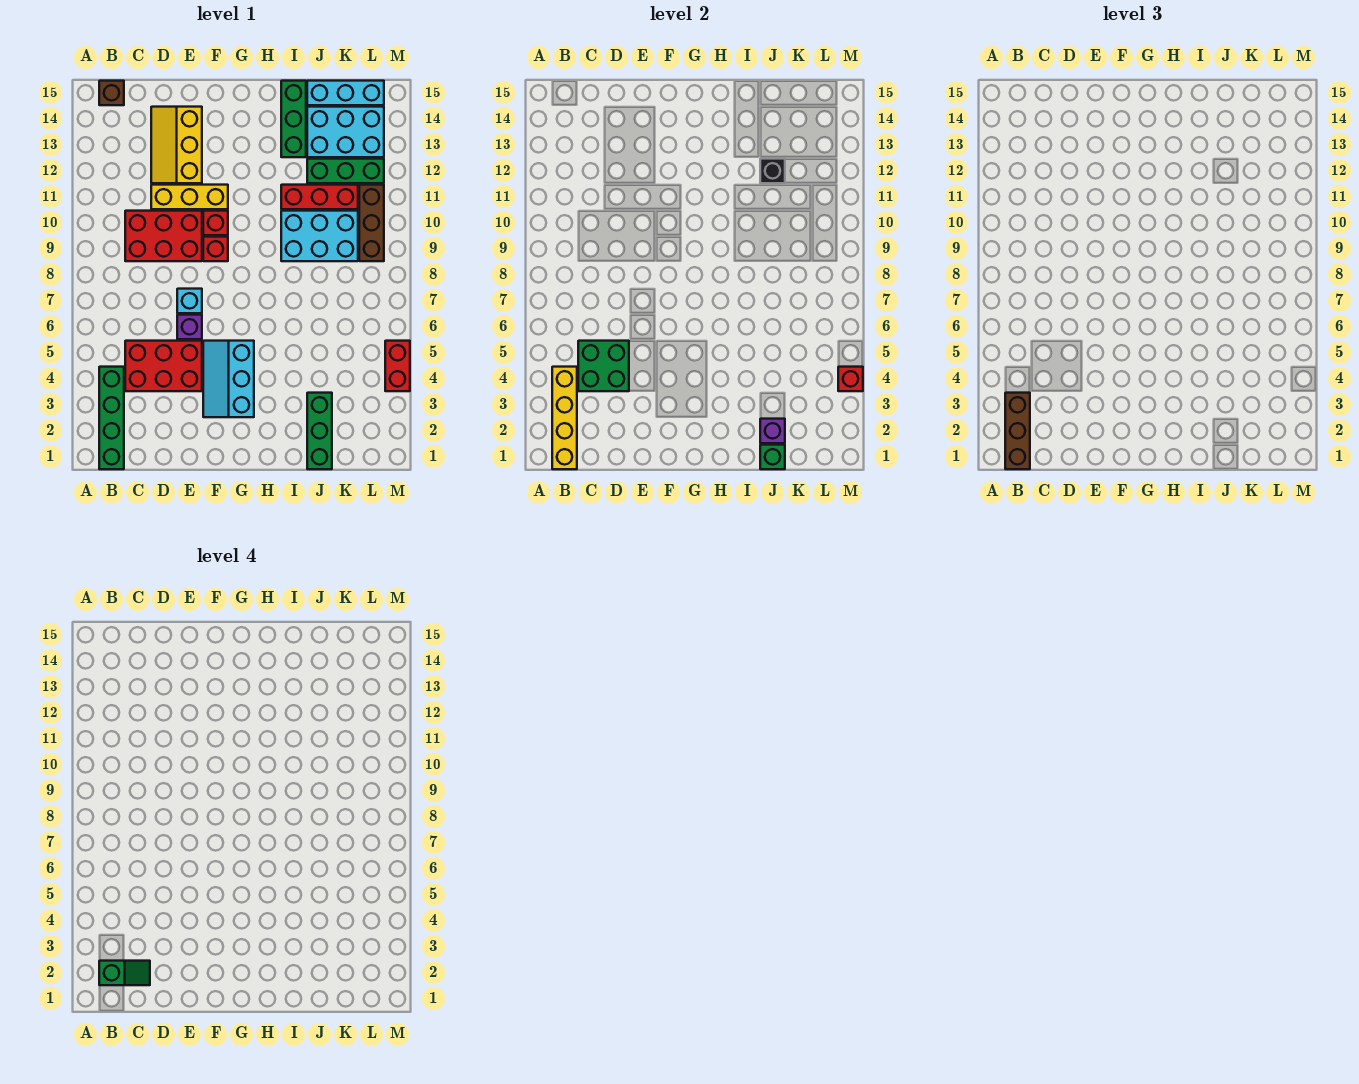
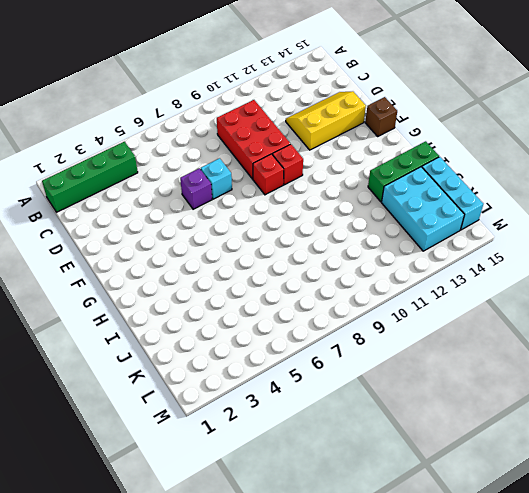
brown 1x1 brick [365,97,397,136] -> brown 1x1 brick moved to [99,81,124,105]
none -> red 2x3 brick [125,341,202,391]
none -> yellow 1x3 brick [151,185,228,209]
none -> cyan 2x3 slope [203,341,254,417]

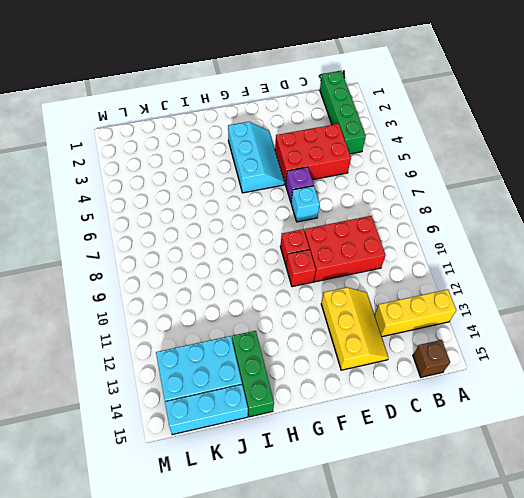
yellow 1x3 brick [374,289,456,337] -> yellow 1x3 brick moved to [151,185,228,209]
none -> cyan 2x3 brick [281,211,358,261]
none -> red 1x3 brick [281,185,358,209]
none -> green 1x3 brick [307,393,332,469]

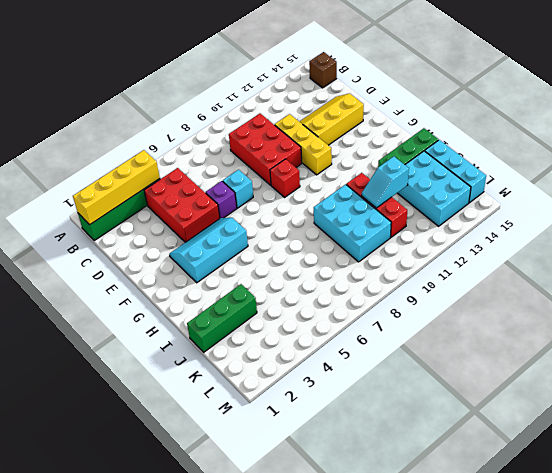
cyan 1x2 slope [362,156,409,208] -> black 1x1 brick [760,159,785,183]
none -> red 1x1 brick [203,211,228,235]
none -> green 1x3 brick [307,159,384,183]
none -> brown 1x3 brick [359,185,384,261]

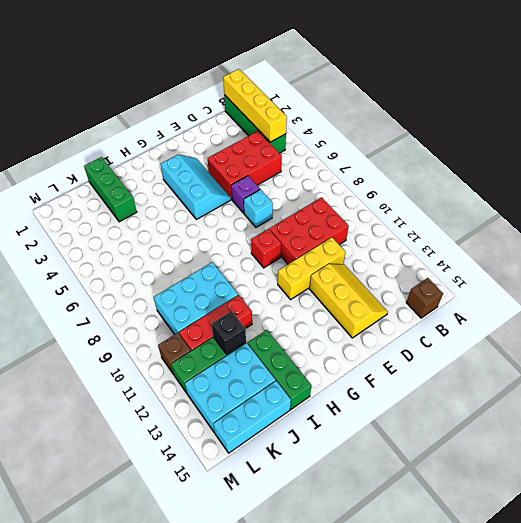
brown 1x1 brick [158,333,191,374] -> brown 1x3 brick [359,185,384,261]
none -> red 1x1 brick [203,211,228,235]
none -> red 1x2 brick [385,341,410,391]
none -> green 2x2 brick [578,341,629,391]

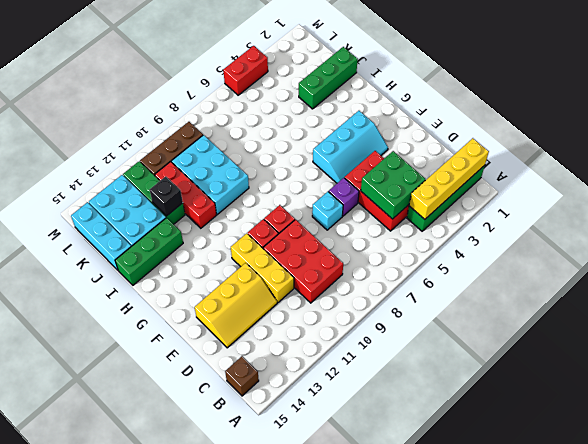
none -> green 1x1 brick [760,445,785,469]
none -> purple 1x1 brick [760,419,785,443]
none -> red 1x1 brick [838,367,863,391]

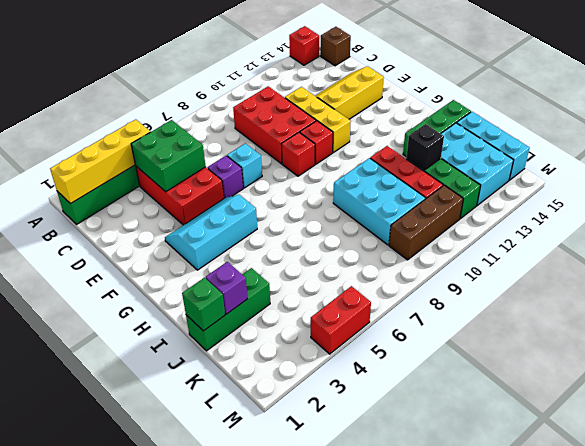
red 1x1 brick [289,26,319,65] -> red 1x1 brick moved to [838,367,863,391]
none -> brown 1x3 brick [1005,393,1030,469]
none -> green 1x2 slope [99,961,150,985]

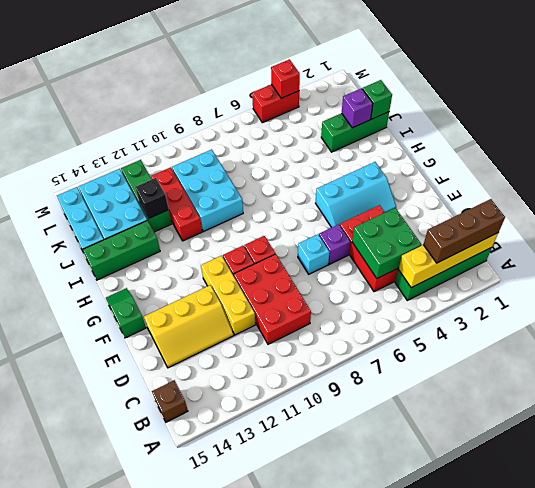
green 1x2 slope [106,288,146,338] -> green 1x2 slope moved to [99,961,150,985]
none -> brown 1x3 brick [359,185,384,261]

